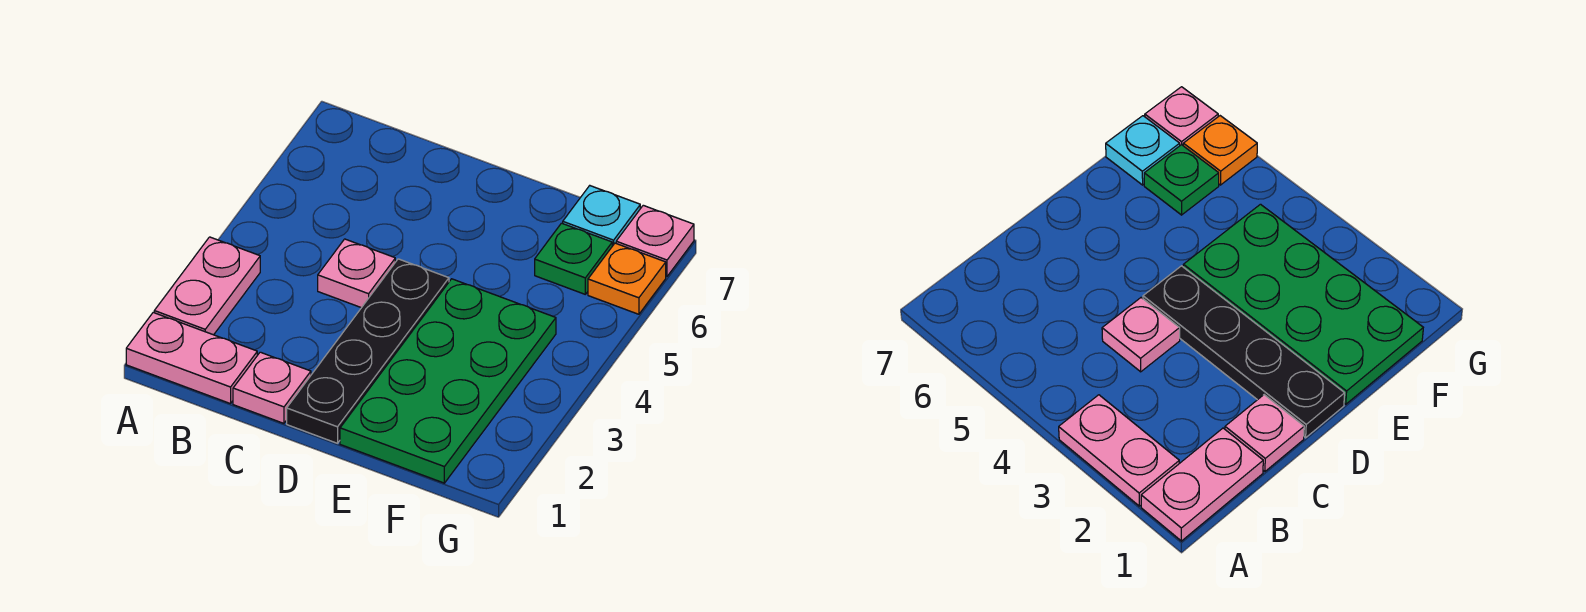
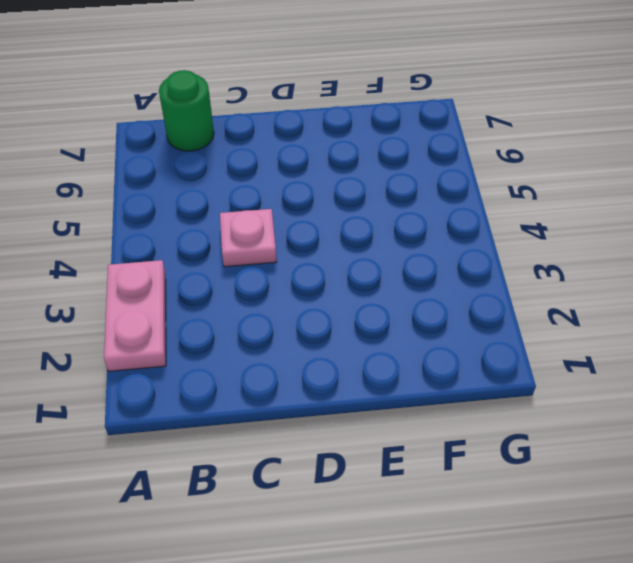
green 1x1 round brick [159,70,214,151] -> none
none -> pink 1x2 plate [126,313,257,404]
none -> pink 1x1 plate [233,352,311,423]

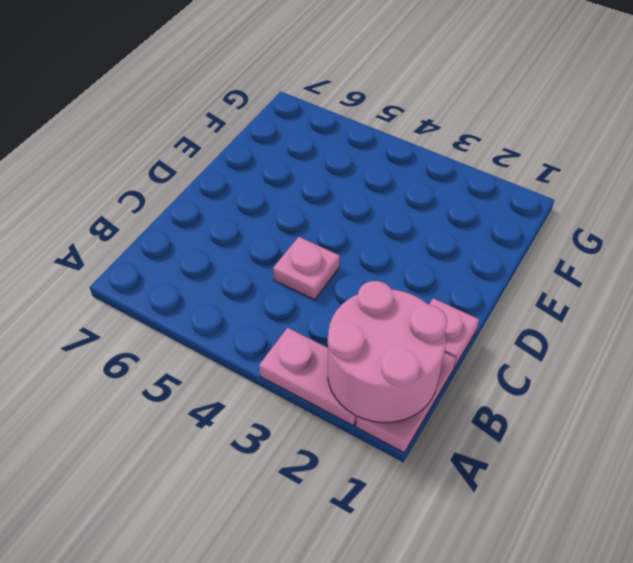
pink 2x2 round brick [328,281,447,423] -> none
none -> black 1x4 plate [287,259,449,443]
none -> green 2x4 plate [340,279,556,483]

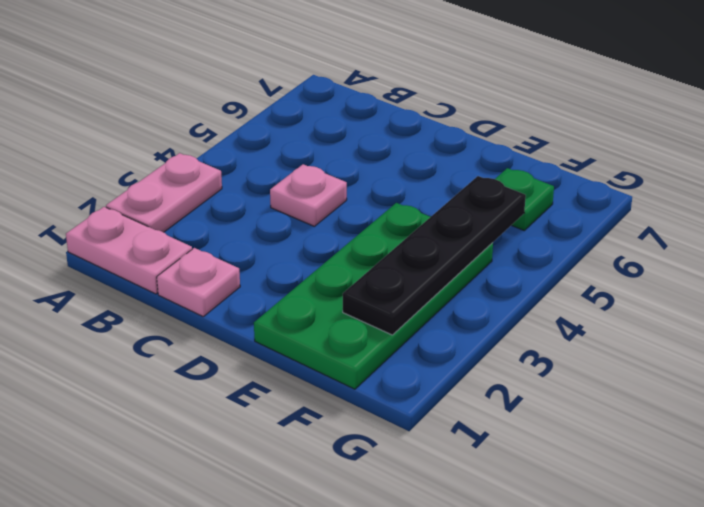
black 1x4 plate [343,176,526,335] -> black 1x4 plate moved to [287,259,449,443]
none -> cyan 1x1 plate [563,186,640,246]
none -> orange 1x1 plate [588,243,666,314]

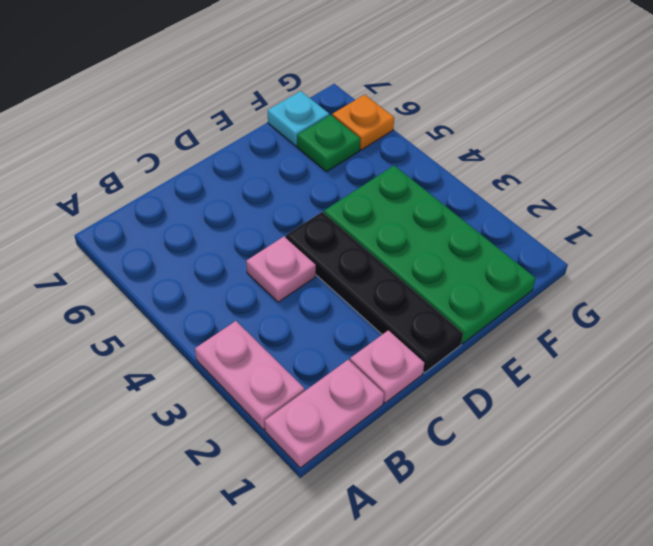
none -> pink 1x1 plate [616,205,694,277]

